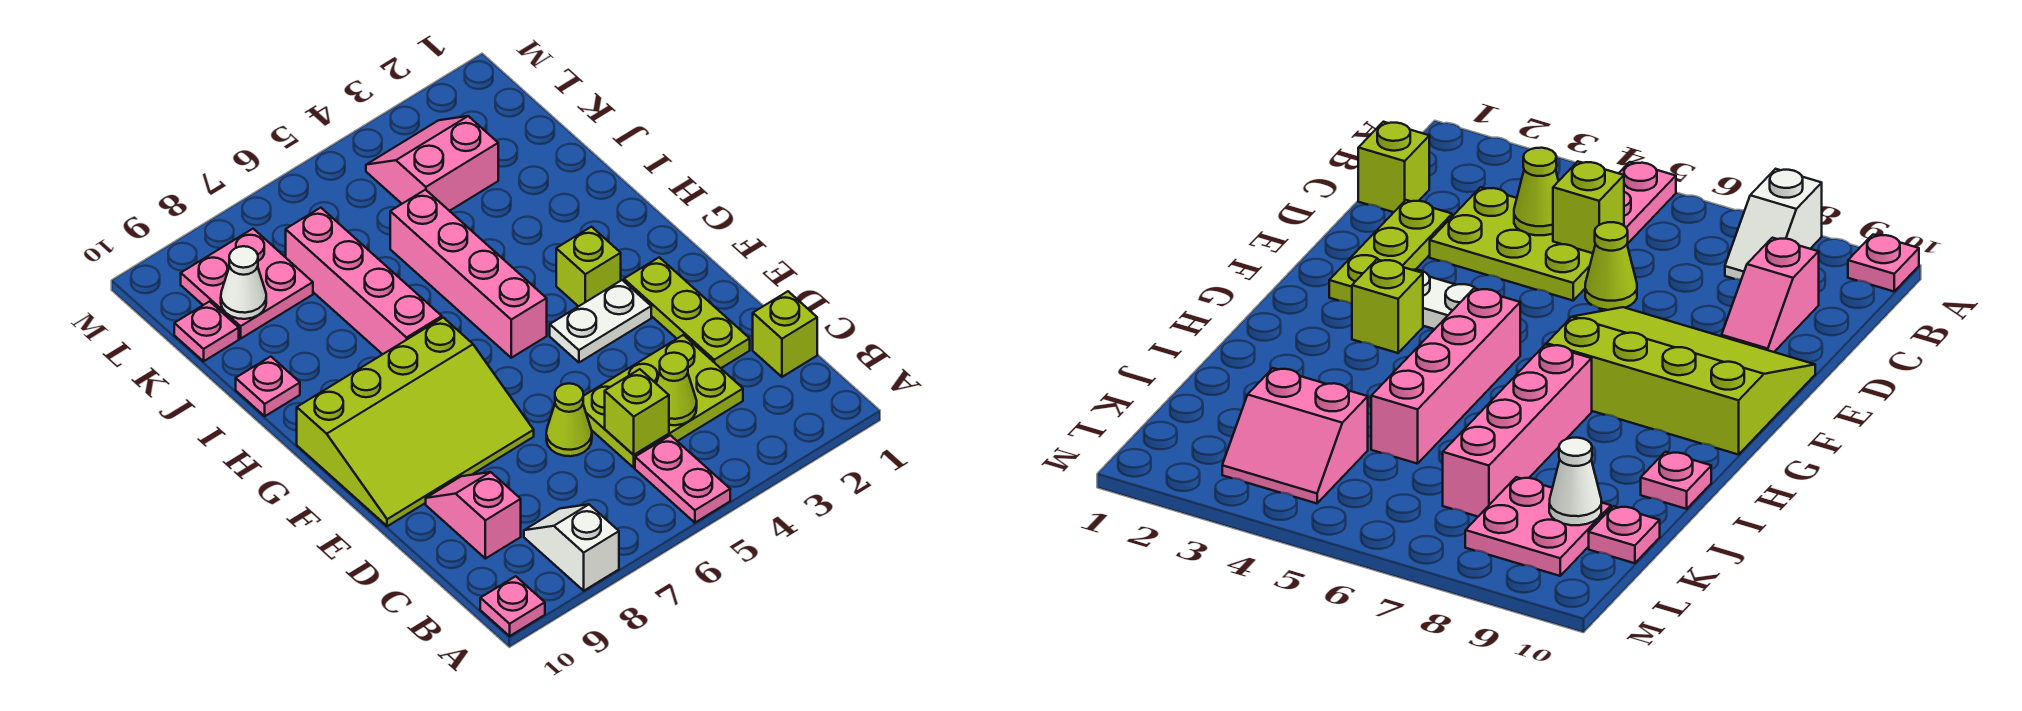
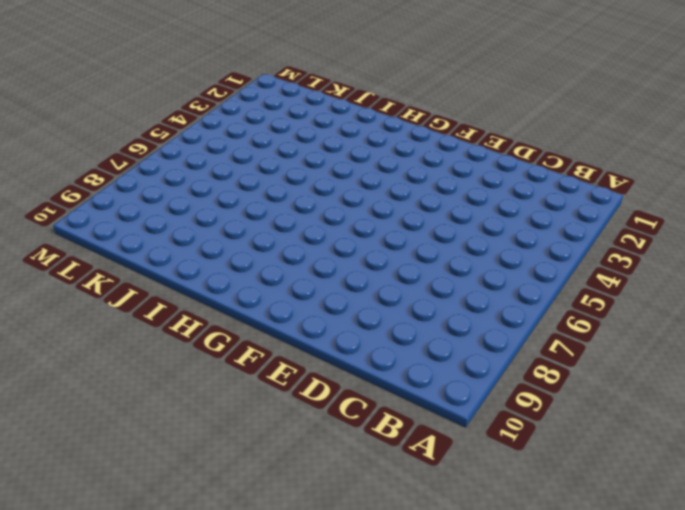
none -> pink 1x2 plate [635,435,730,523]
none -> white 1x2 slope [524,504,619,591]
none -> pink 1x1 plate [480,576,545,636]

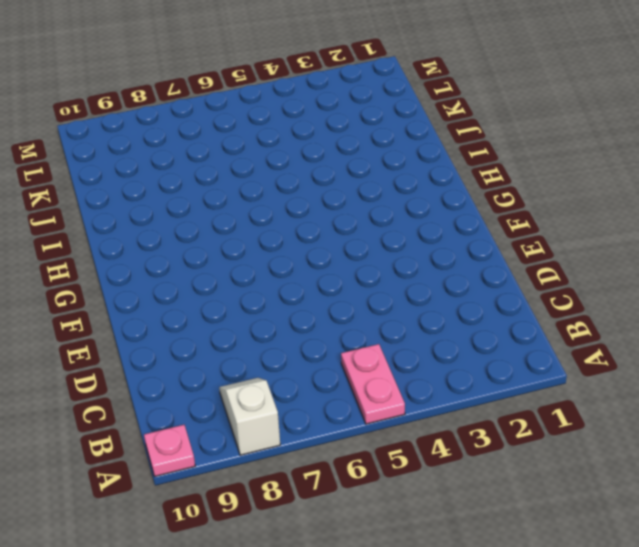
none -> lime 1x1 brick [753,291,817,377]
none -> lime 2x3 plate [583,335,743,468]
none -> pink 1x2 slope [426,472,521,559]

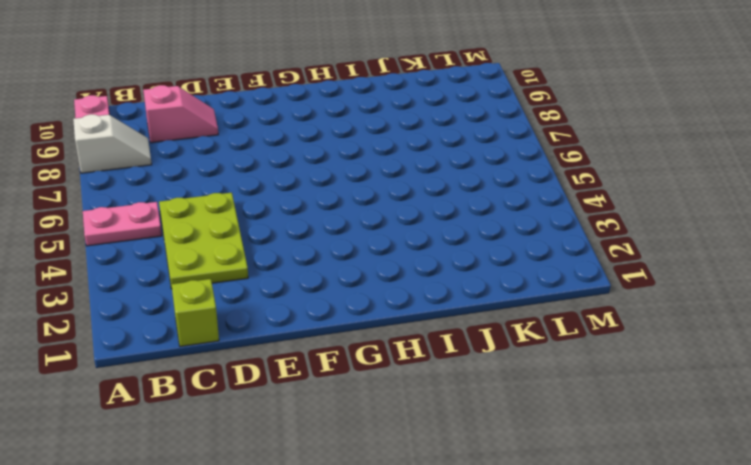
none -> lime 1x3 plate [624,257,750,368]
none -> lime 1x1 cone [546,383,592,456]
none -> lime 3x4 slope [297,318,534,526]

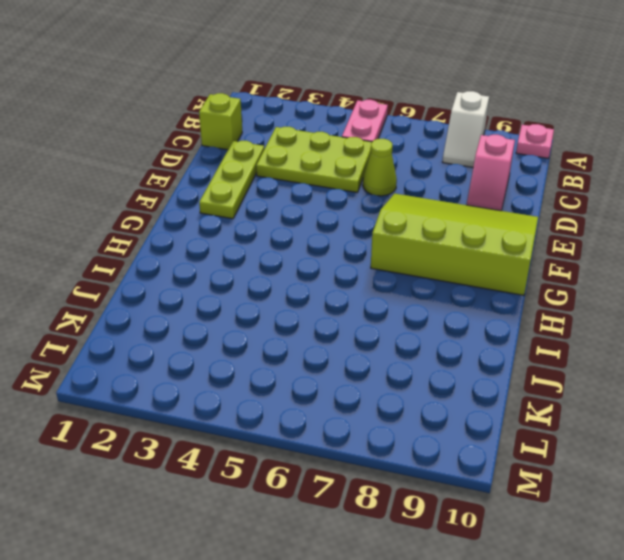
none -> white 1x2 plate [550,280,651,362]
none -> lime 1x1 brick [556,227,621,306]
none -> pink 1x4 brick [390,190,547,358]

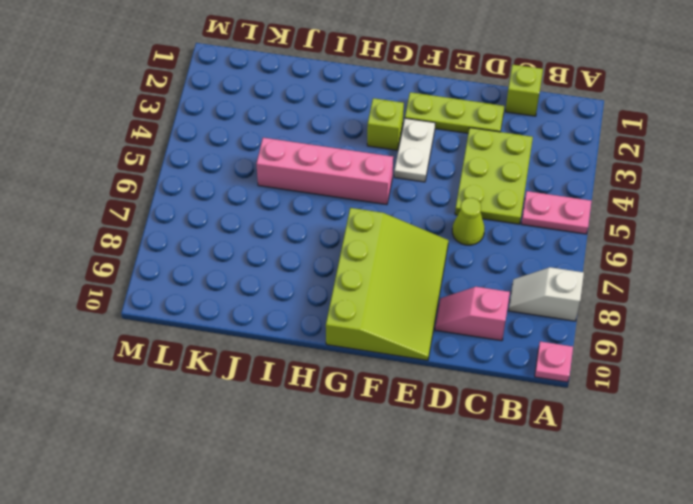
none -> pink 1x4 brick [286,208,442,354]
none -> pink 1x1 plate [236,357,300,416]
none -> pink 2x2 slope [366,116,498,211]

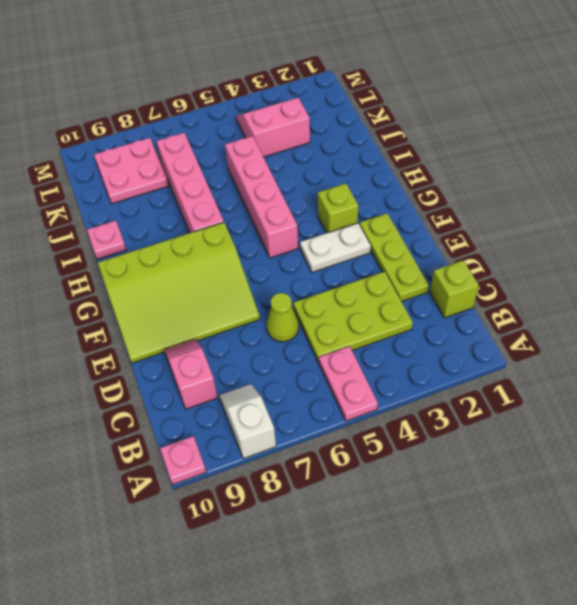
none -> pink 1x1 plate [174,301,239,361]
none -> lime 1x1 cone [656,353,697,425]
none -> lime 1x1 brick [605,369,669,455]

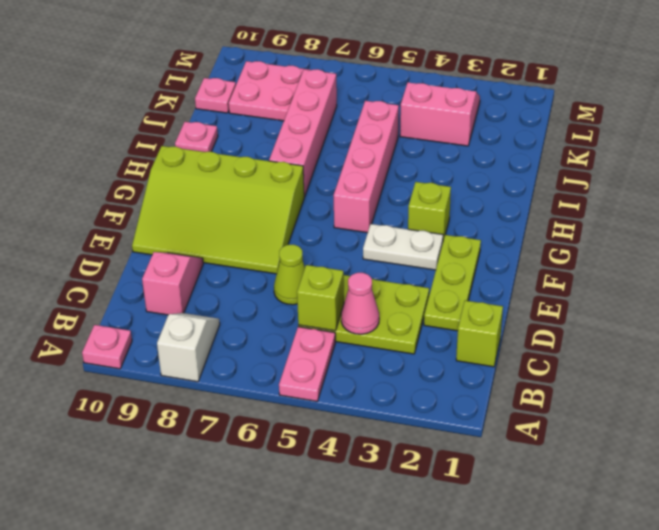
pink 1x1 cone [341,273,379,334] -> lime 1x1 cone [656,353,697,425]
none -> white 1x1 cone [221,246,266,319]

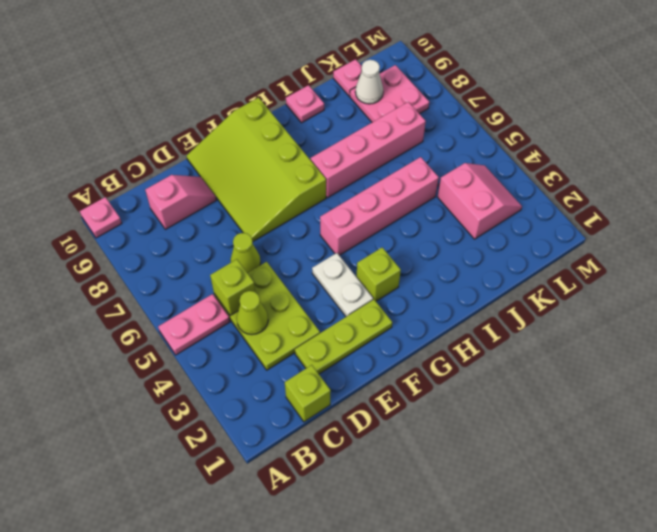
none -> white 1x2 slope [524,504,619,591]

